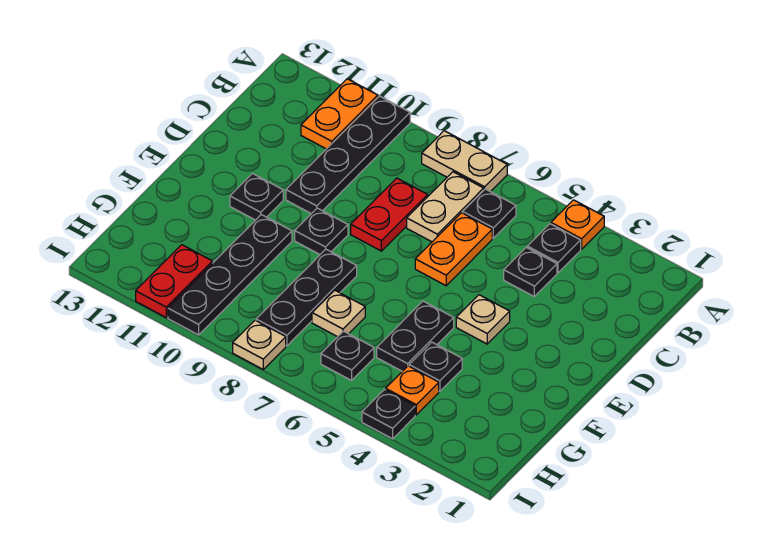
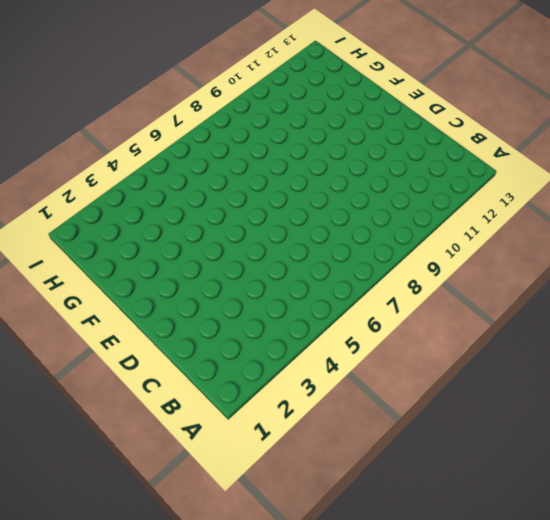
none -> orange 1x1 plate [551,200,604,249]
none -> tan 1x2 plate [422,131,507,192]
none -> black 1x4 plate [286,96,410,214]

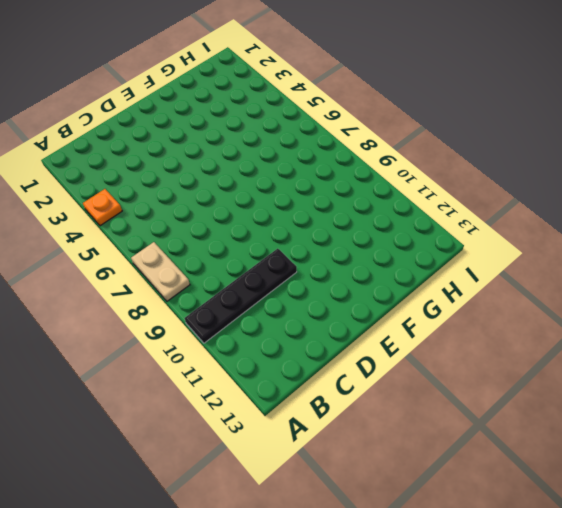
none -> orange 1x2 plate [301,79,378,149]
none -> black 1x1 plate [527,224,581,273]
none -> black 1x1 plate [463,189,516,238]

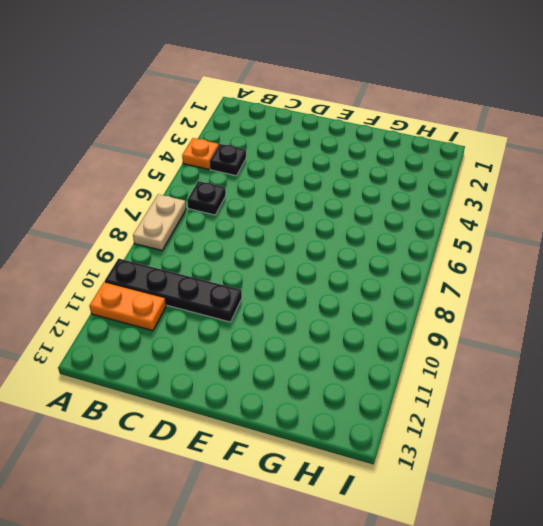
none -> tan 1x2 plate [407,172,484,242]
none -> black 1x1 plate [504,247,557,296]
none -> orange 1x2 plate [415,213,492,286]

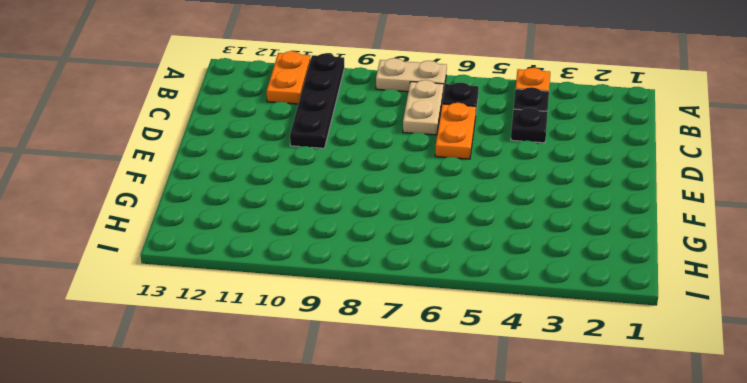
none -> red 1x2 plate [351,178,428,251]
none -> tan 1x1 plate [456,295,510,344]
none -> black 1x1 plate [295,208,348,254]

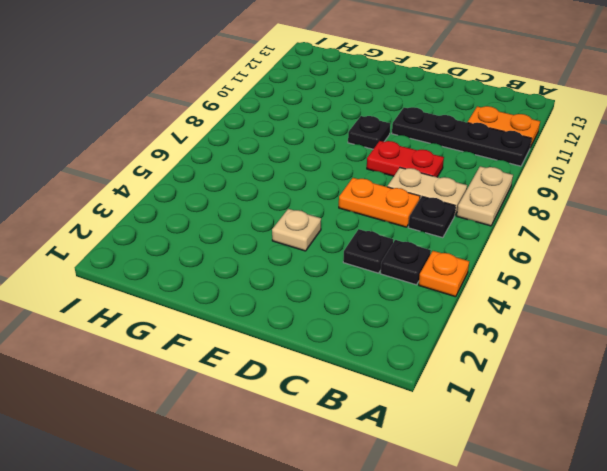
none -> black 1x1 plate [230,174,283,220]
none -> black 1x2 plate [377,301,454,371]
none -> black 1x3 plate [256,249,357,346]

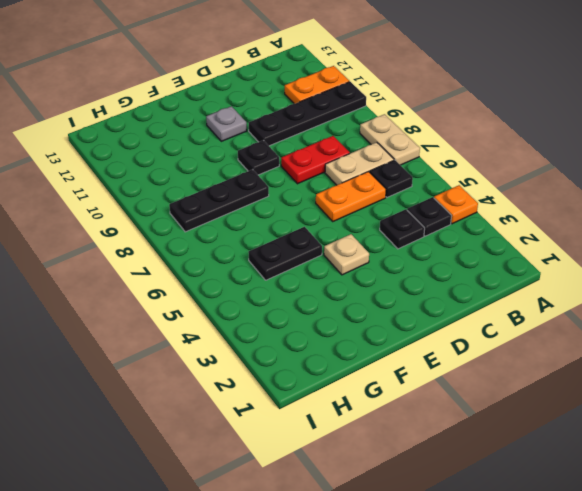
grey 1x1 plate [206,106,247,141] -> black 1x1 plate [230,174,283,220]
none -> black 1x4 plate [168,215,292,335]
none -> black 1x1 plate [409,342,462,391]
none -> tan 1x1 plate [312,290,365,337]

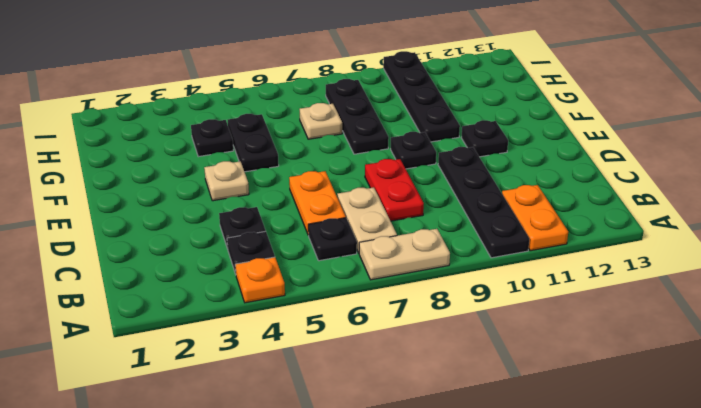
none -> orange 1x1 plate [386,366,439,415]
none -> black 1x1 plate [321,331,374,380]
none -> red 1x2 plate [136,245,212,317]

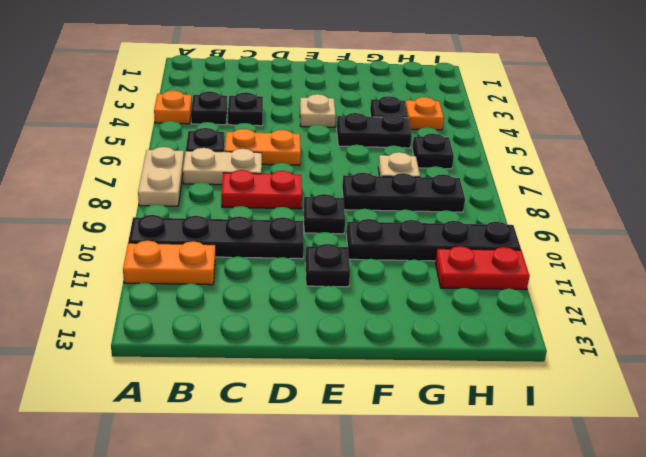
none -> black 1x1 plate [362,390,415,439]
none -> tan 1x1 plate [233,320,286,369]

